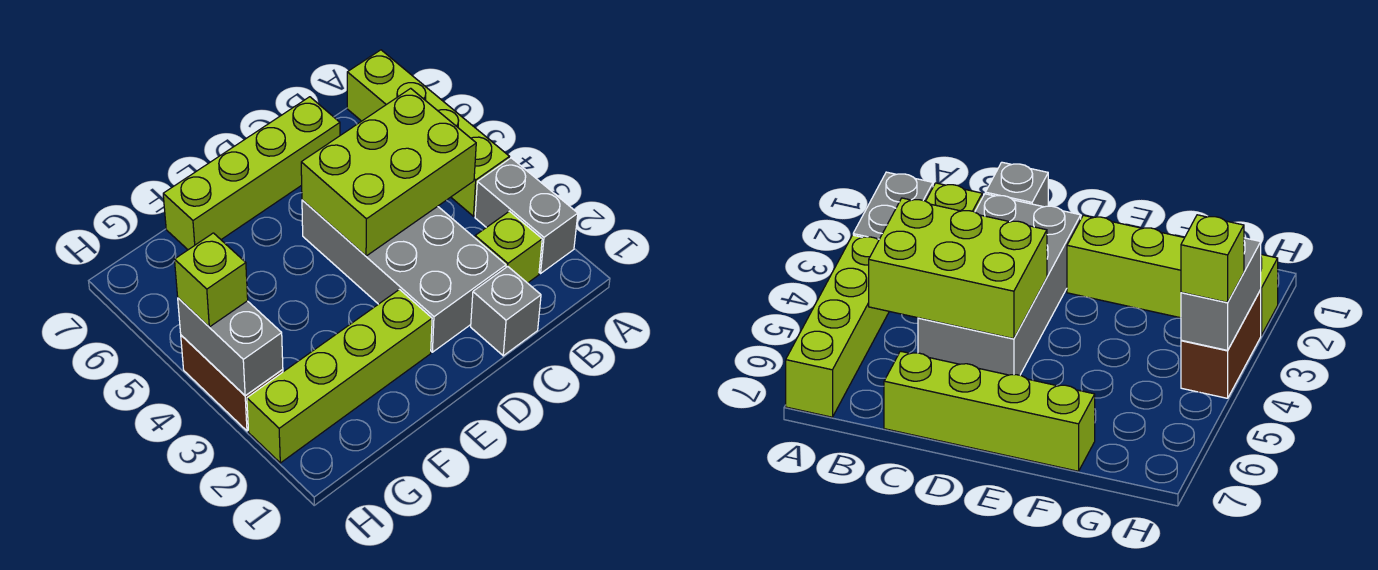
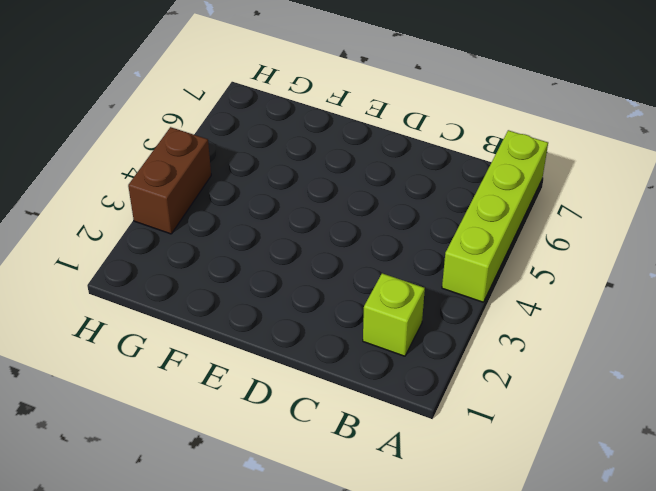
none -> grey 1x2 brick [475,158,578,273]
none -> grey 1x1 brick [471,266,541,356]

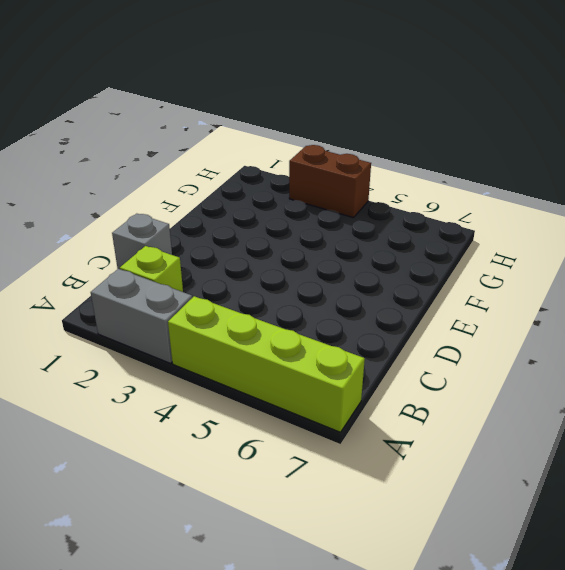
none -> grey 2x4 brick [302,200,506,352]
none -> lime 1x4 brick [163,97,340,250]

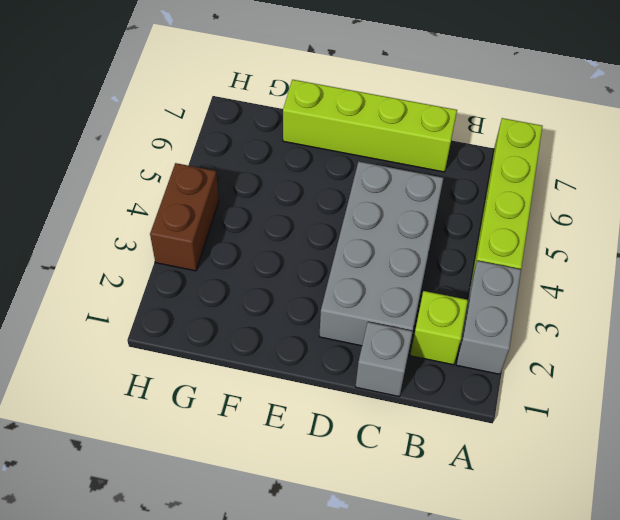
none -> lime 1x4 brick [247,289,432,463]
none -> lime 2x3 brick [301,88,476,256]

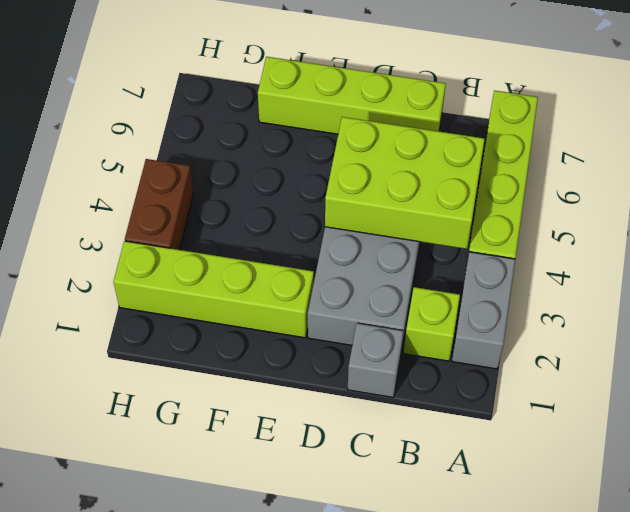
none -> grey 1x2 brick [178,298,283,396]
none -> lime 1x1 brick [175,233,248,327]

